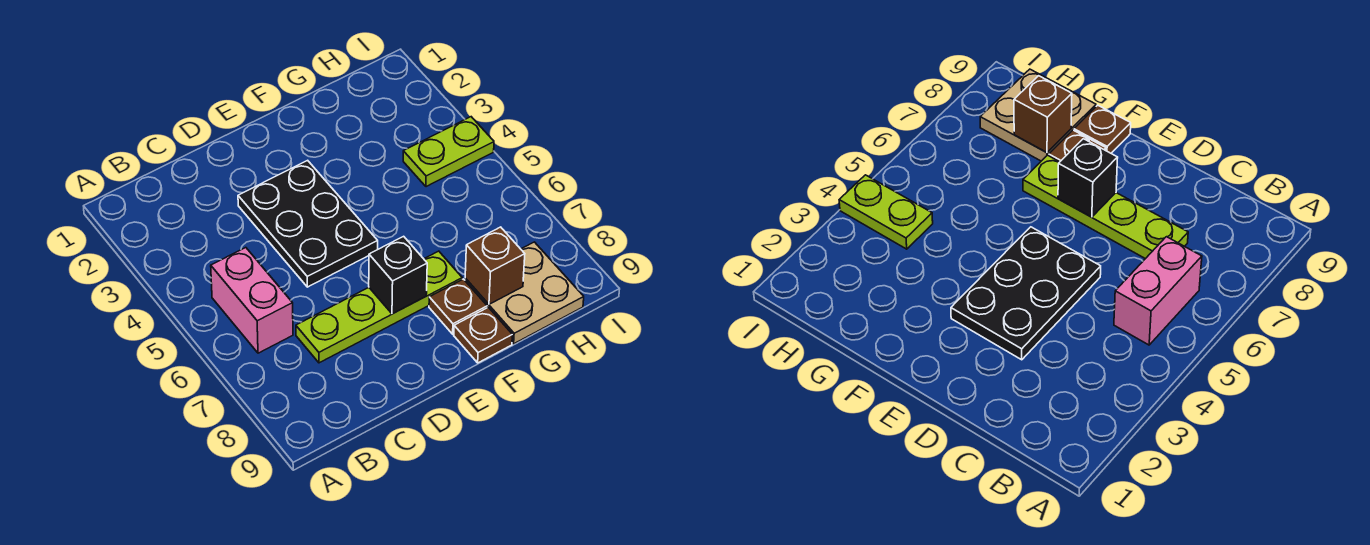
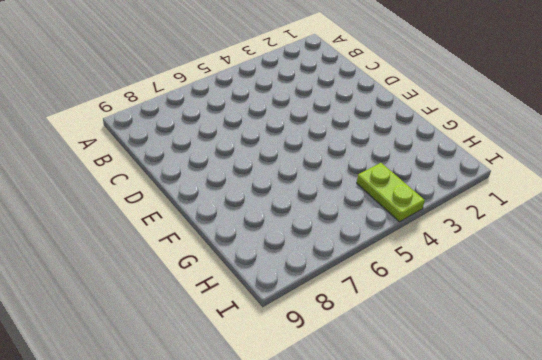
none -> pink 1x2 brick [211,248,293,353]
none -> lime 1x4 plate [296,251,462,363]

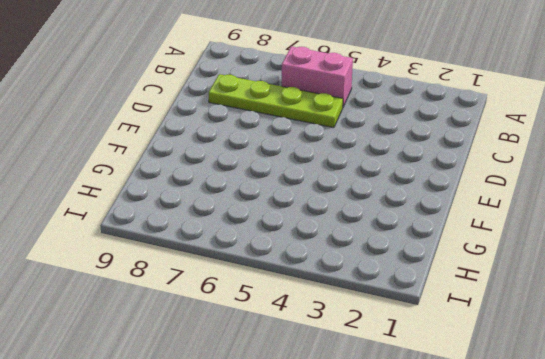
lime 1x4 plate [208,74,343,128] -> lime 1x4 plate turned to [296,251,462,363]
none -> black 2x3 plate [238,160,378,287]
none -> brown 1x1 plate [429,279,487,334]

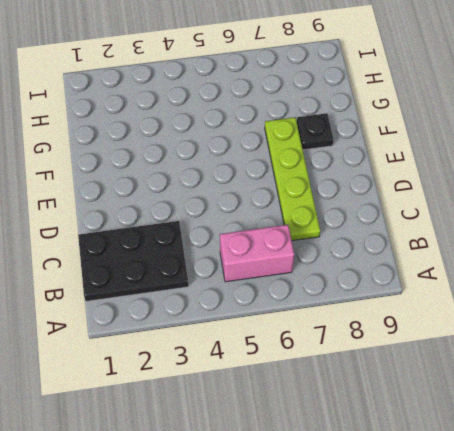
black 2x3 plate [78,221,189,301] -> black 2x3 plate moved to [238,160,378,287]
black 1x1 plate [297,113,334,150] -> brown 1x1 plate [429,279,487,334]
none -> brown 1x1 plate [454,307,512,363]
none -> tan 2x2 plate [465,242,584,344]

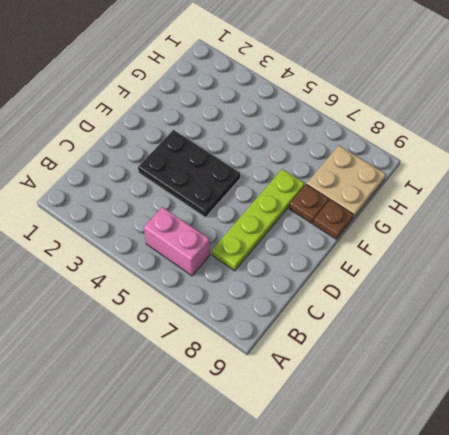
none -> lime 1x2 plate [403,117,494,187]
none -> black 1x1 brick [369,236,427,314]

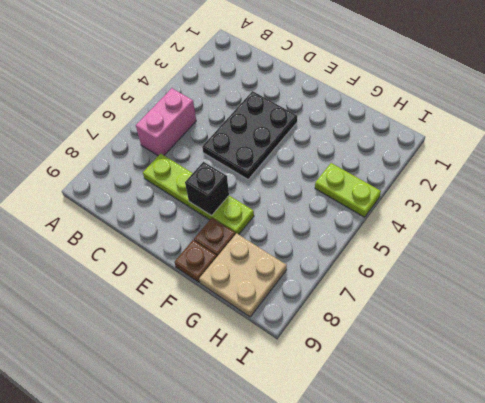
none -> brown 1x1 brick [465,227,525,304]

